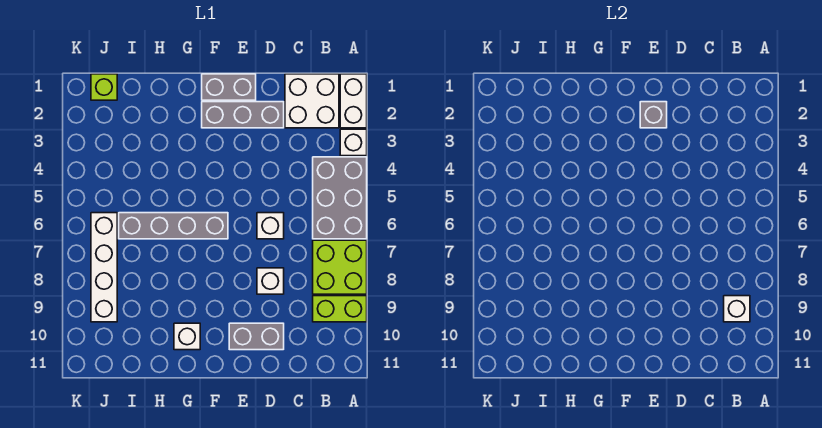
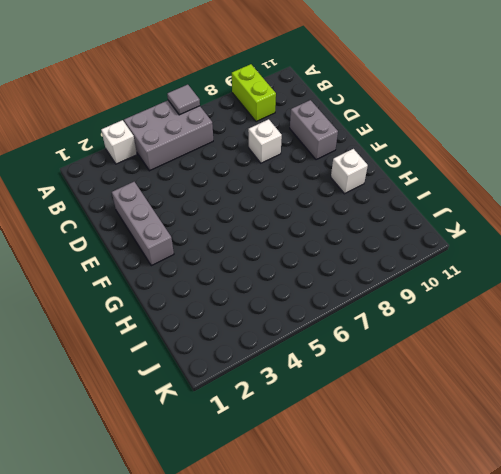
grey 1x1 tile [167,85,200,115] -> none
none -> white 1x2 brick [340,74,367,128]
none -> lime 2x2 brick [313,240,367,294]
none -> white 2x2 brick [285,74,339,128]

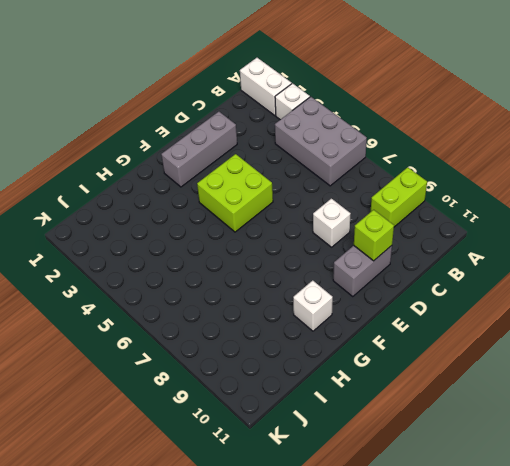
lime 1x1 brick [354,210,394,261] -> lime 1x1 brick moved to [91,74,117,100]
lime 2x2 brick [197,154,273,232] -> lime 2x2 brick moved to [313,240,367,294]
none -> white 2x2 brick [285,74,339,128]
none -> white 1x1 brick [257,213,284,239]
none -> grey 1x2 brick [202,74,256,100]

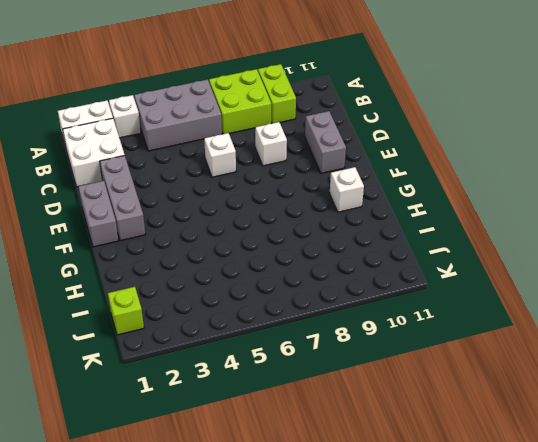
none -> grey 1x4 brick [119,213,228,239]
none -> white 1x4 brick [91,213,117,322]
none -> white 1x1 brick [724,296,750,322]

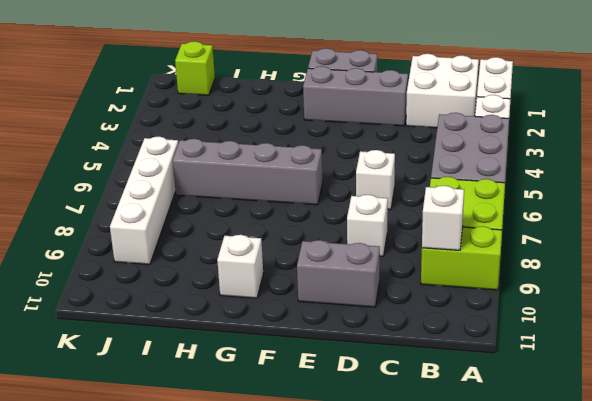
none -> grey 1x1 brick [640,102,667,128]

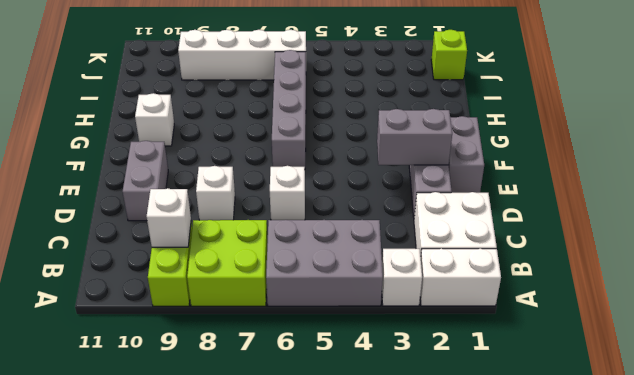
grey 1x2 brick [377,109,452,165] -> grey 1x1 brick [640,102,667,128]

